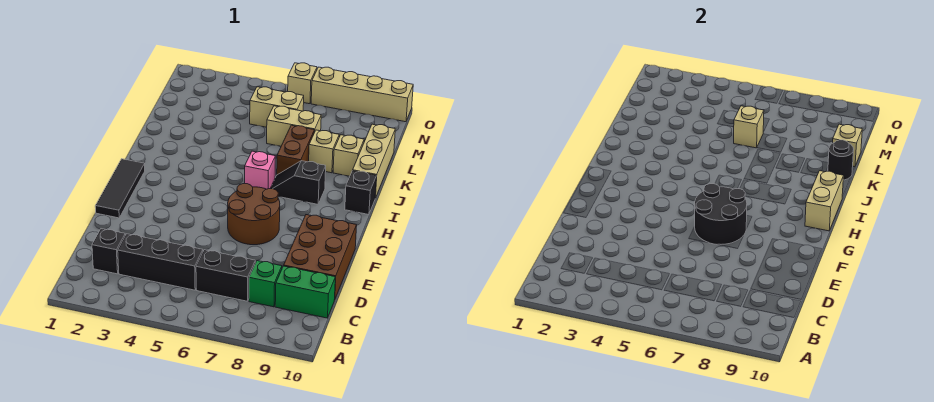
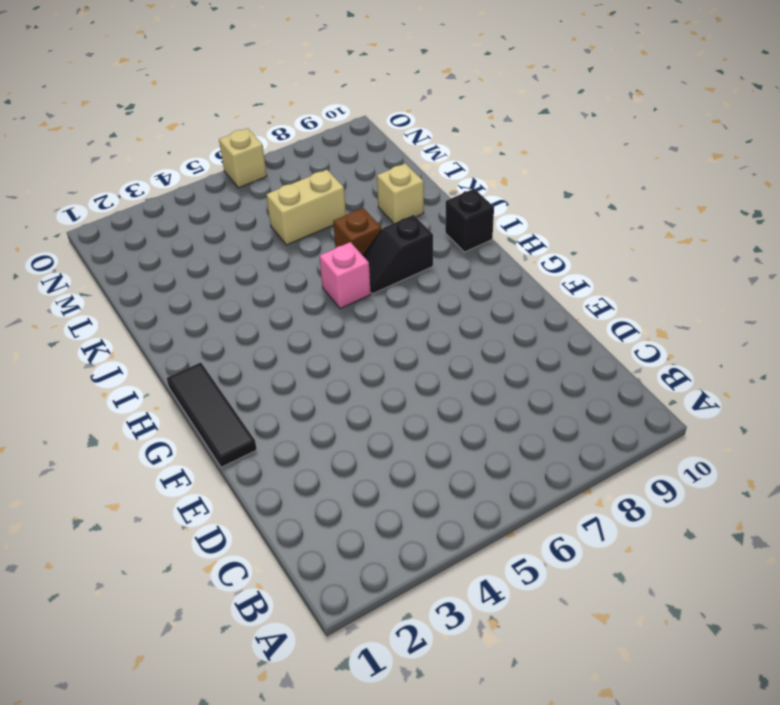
brown 1x1 brick [333,208,382,255] -> brown 1x2 brick [277,125,315,175]
none -> black 1x1 brick [92,229,125,274]
none -> black 1x3 brick [118,234,203,290]
none -> black 1x2 brick [196,250,255,301]

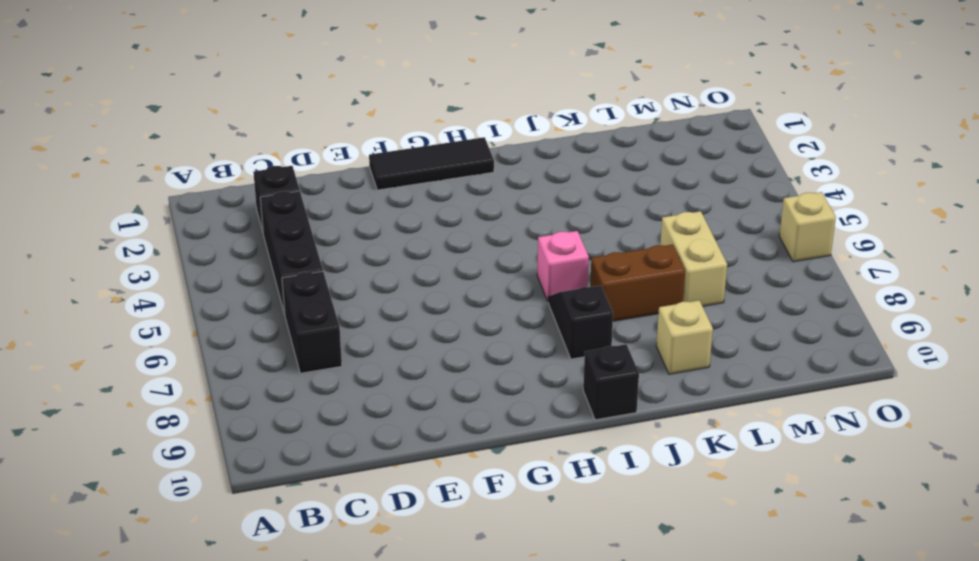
none -> green 1x1 brick [249,261,282,307]
none -> green 1x2 brick [275,266,335,318]
none -> brown 2x3 brick [284,215,357,298]

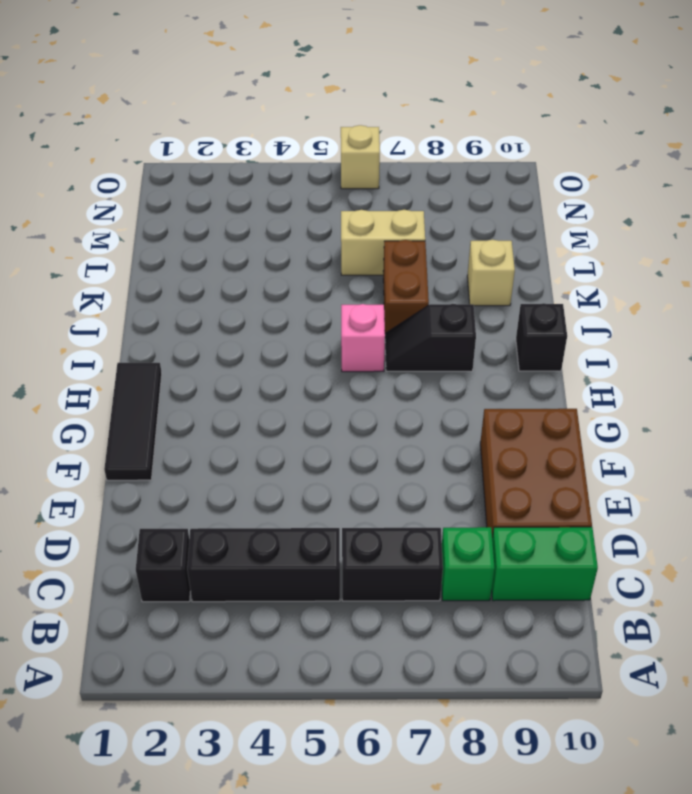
none -> brown 2x2 round brick [228,184,280,245]
none -> tan 1x3 brick [353,124,395,198]
none -> tan 1x1 brick [309,130,339,173]

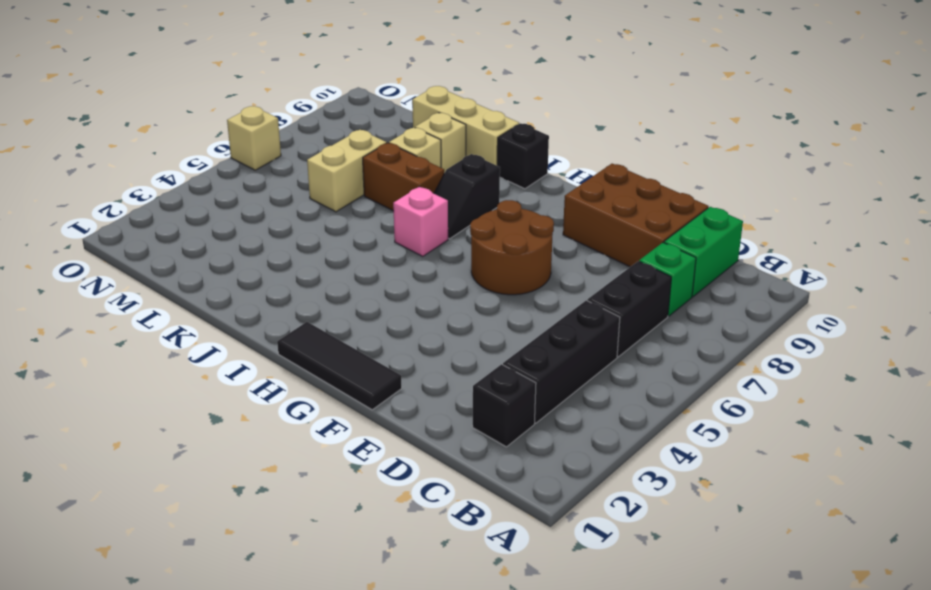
none -> tan 1x2 brick [250,87,304,127]
none -> tan 1x4 brick [311,67,413,122]
none -> black 2x2 round brick [695,184,747,245]

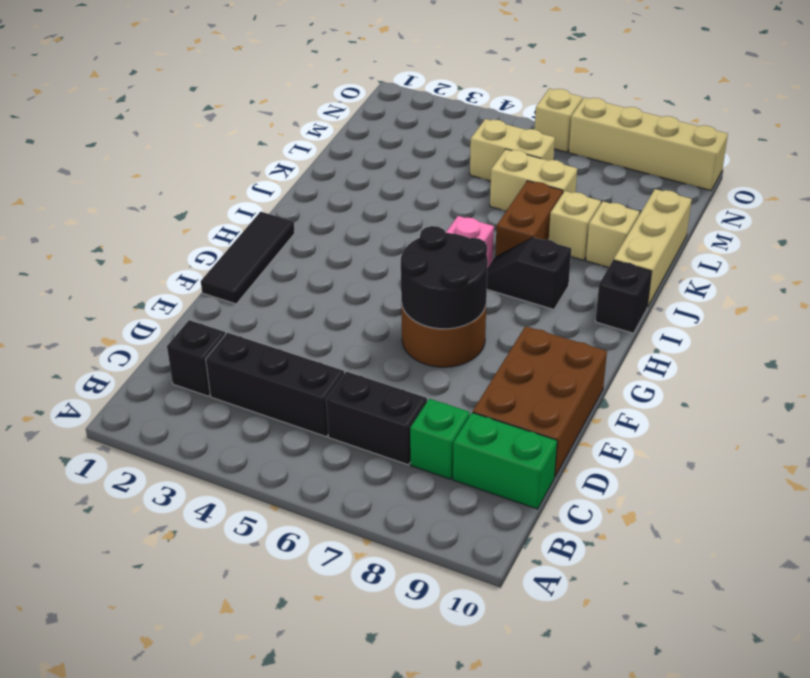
none -> tan 1x2 brick [805,171,843,231]
none -> black 1x1 round brick [828,140,854,180]
none -> tan 1x1 brick [734,106,764,148]

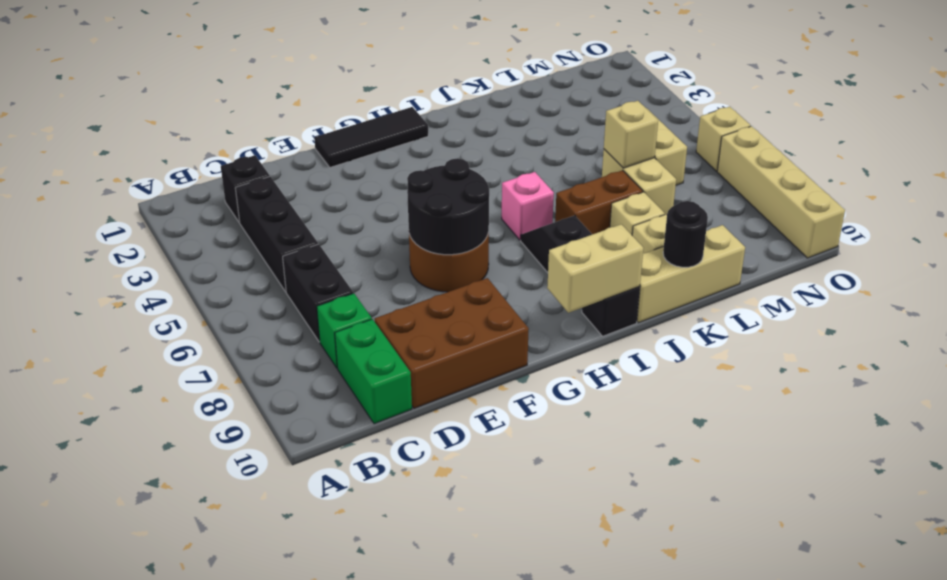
none -> tan 1x1 brick [833,124,862,167]

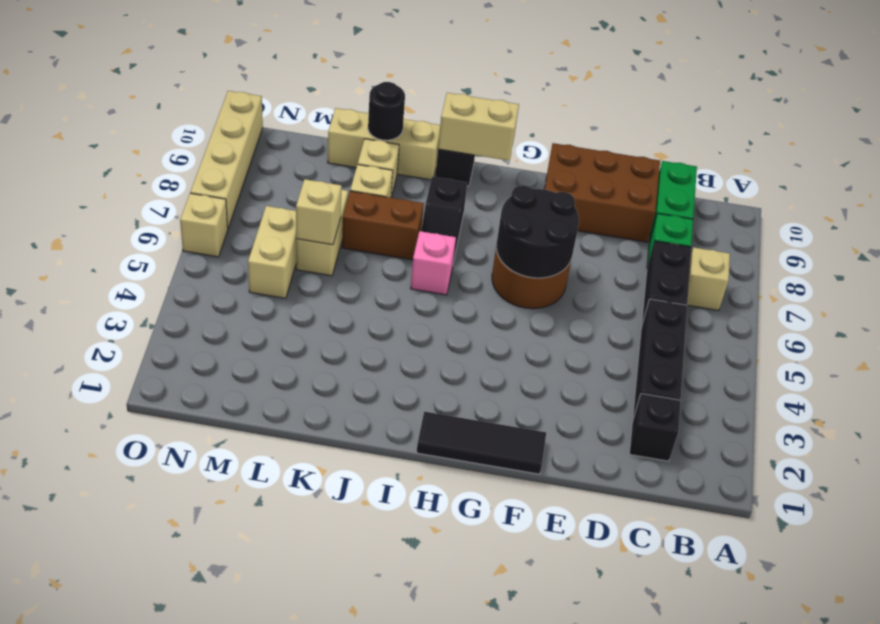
tan 1x1 brick [687,247,730,311] -> tan 1x1 brick moved to [833,124,862,167]

